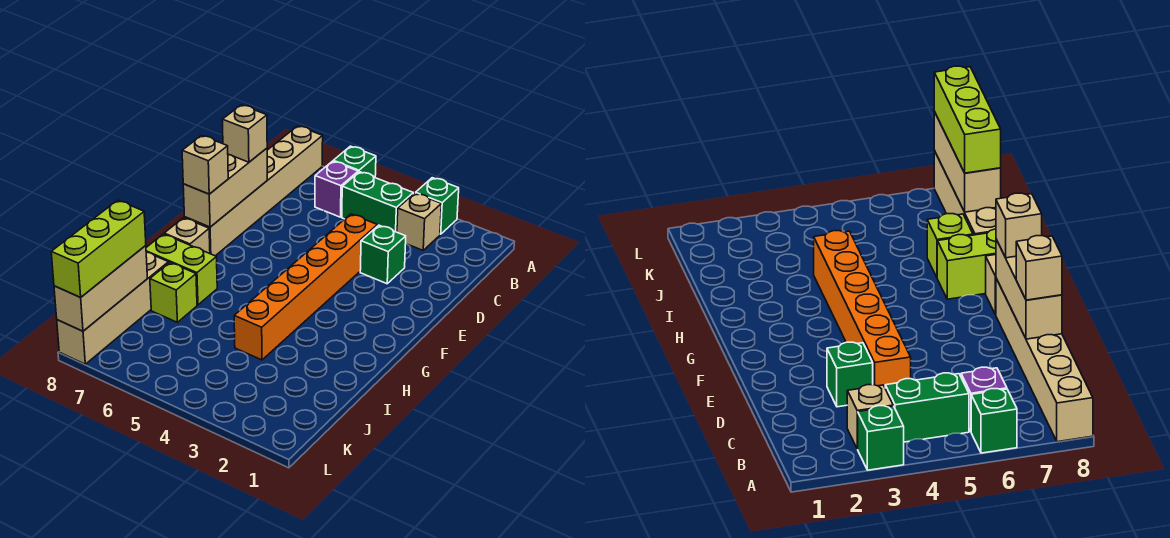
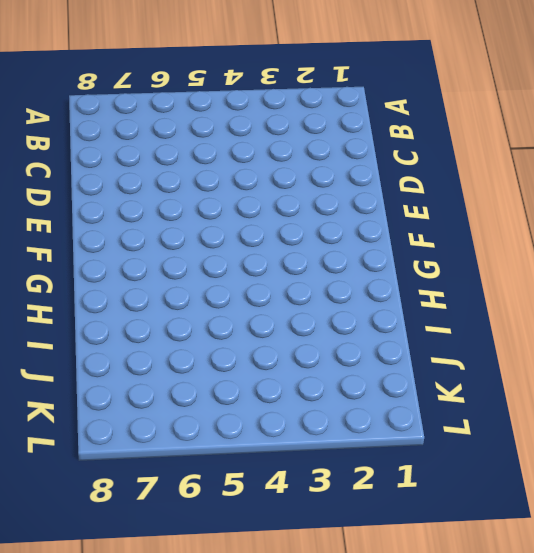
none -> green 1x1 brick [416,178,459,234]
none -> green 1x1 brick [334,146,376,177]
none -> tan 1x6 brick [185,126,323,256]

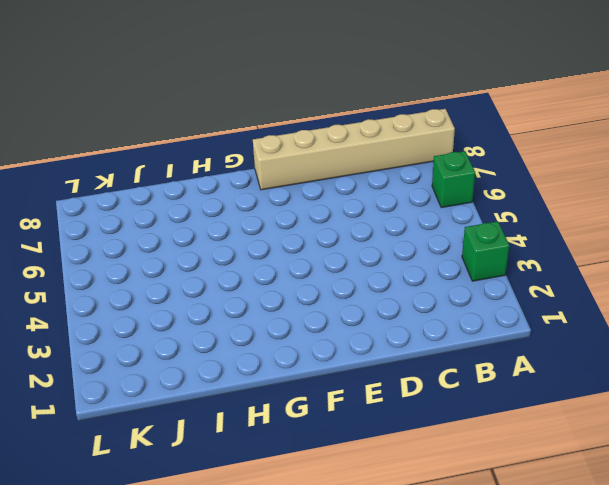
none -> tan 1x1 brick [397,193,441,250]
none -> green 1x2 brick [342,172,413,232]
none -> purple 1x1 brick [315,161,358,217]

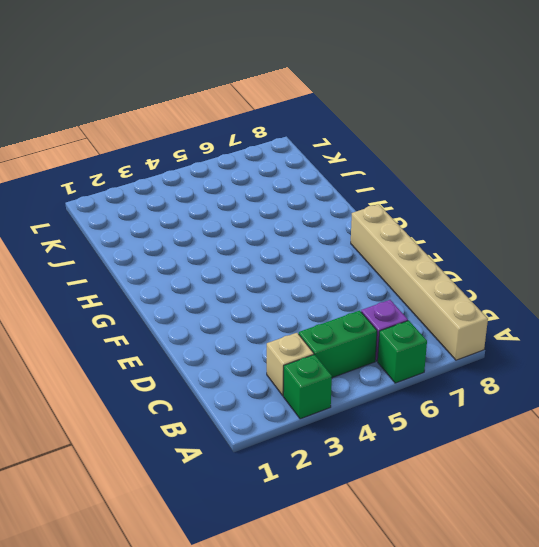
none -> green 1x1 brick [360,225,406,284]
none -> orange 1x6 brick [234,214,377,360]
none -> tan 1x1 brick [164,218,210,254]

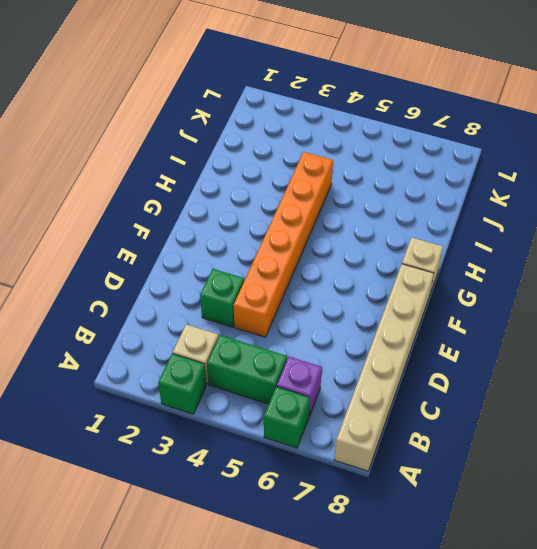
none -> lime 1x2 brick [146,234,217,305]
none -> lime 1x1 brick [150,263,197,322]
none -> tan 1x4 brick [57,252,169,364]

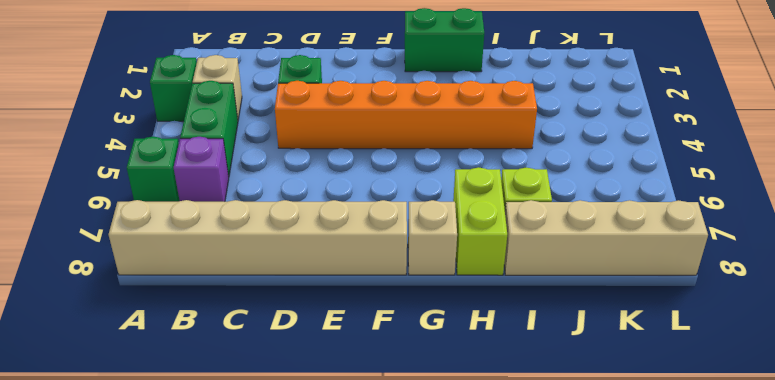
green 1x2 brick [405,8,484,72] -> none
none -> tan 1x3 brick [183,148,267,227]
none -> tan 1x3 brick [54,246,147,331]
none -> tan 1x1 brick [222,105,267,162]

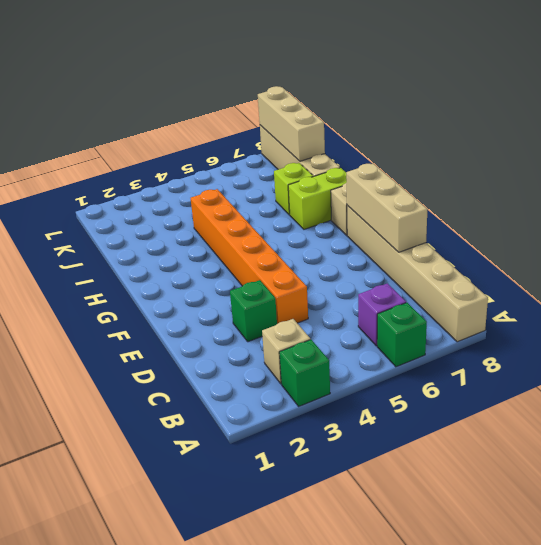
none -> green 1x2 brick [342,172,413,232]
none -> tan 1x1 brick [222,105,267,162]
none -> tan 1x1 brick [182,136,228,194]

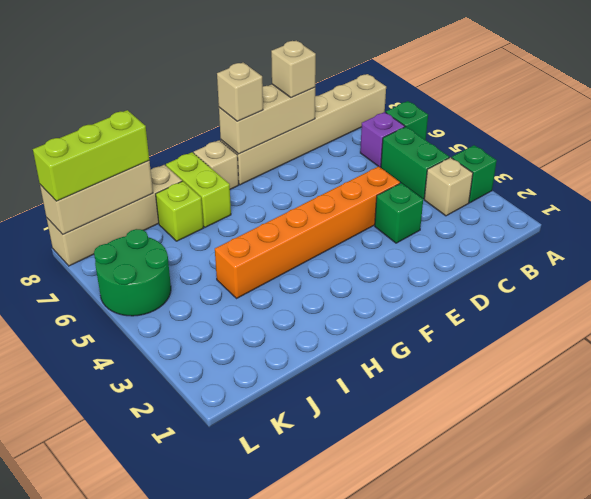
green 2x2 round brick [94,229,171,316] -> none

